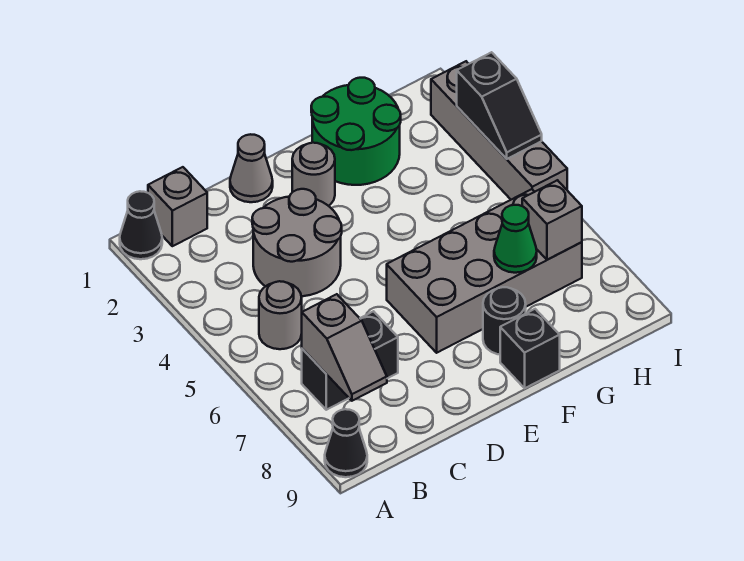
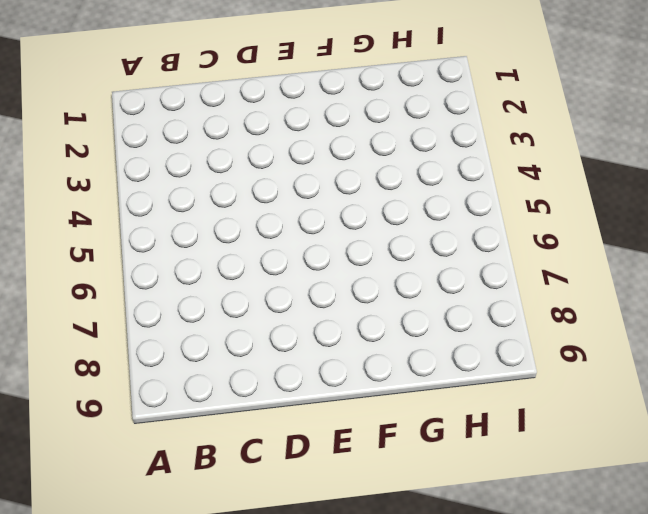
none -> black 1x1 cone [120,191,162,259]
none -> black 1x1 cone [325,409,367,477]
none -> grey 1x1 brick [148,167,207,246]

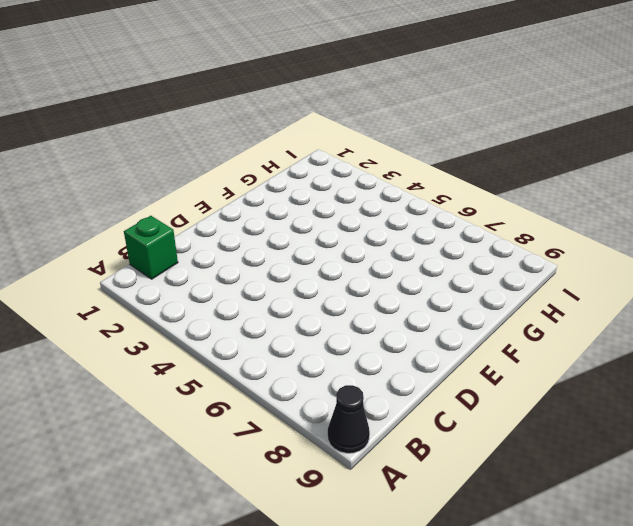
green 1x1 brick [124,216,178,279] -> grey 1x1 brick [148,167,207,246]
none -> black 1x1 cone [120,191,162,259]
none -> grey 1x1 round brick [259,281,302,349]
none -> black 1x2 brick [302,311,398,410]

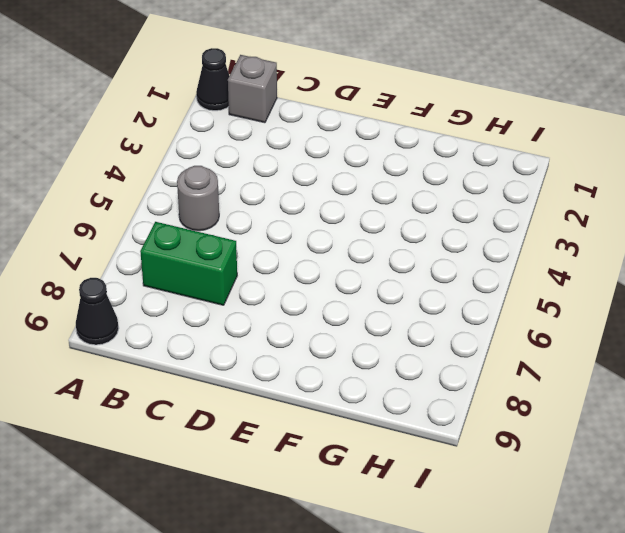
green 1x2 brick [140,222,237,305] -> black 1x2 brick [302,311,398,410]
none -> grey 2x2 round brick [252,189,342,296]
none -> grey 1x1 cone [230,134,273,202]
none -> grey 1x1 round brick [292,143,335,206]

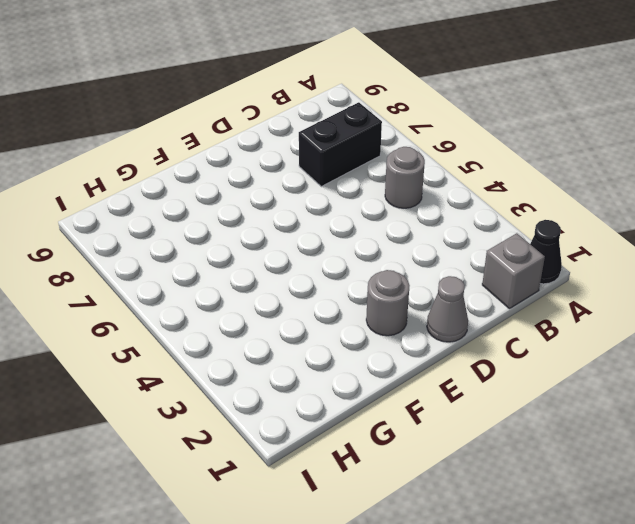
none -> black 1x1 cone [325,409,367,477]
none -> grey 2x2 round brick [252,189,342,296]
none -> grey 2x4 brick [387,189,582,353]

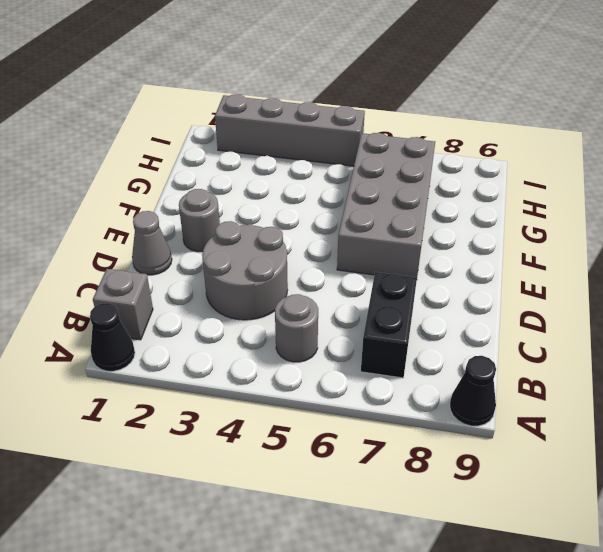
none -> green 2x2 round brick [311,78,401,185]
none -> black 1x1 round brick [483,287,526,355]
none -> black 1x1 brick [500,309,560,388]

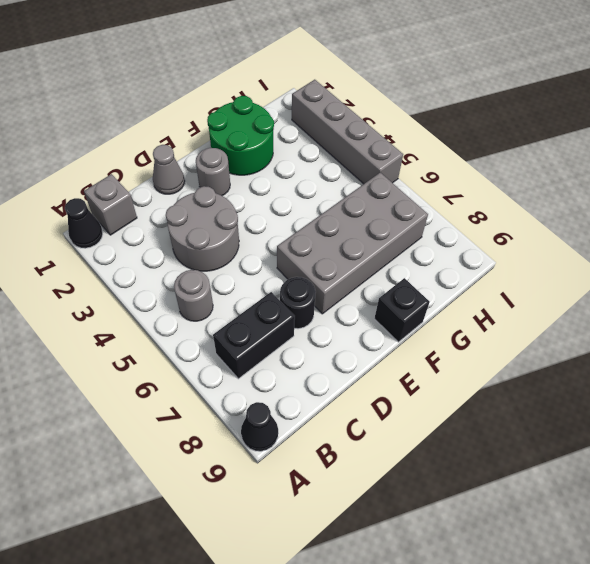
black 1x1 round brick [280,277,316,329] -> black 1x1 round brick moved to [483,287,526,355]
none -> grey 1x2 slope [302,294,387,401]
none -> green 1x1 cone [494,205,537,273]
none -> grey 1x1 brick [522,180,582,260]

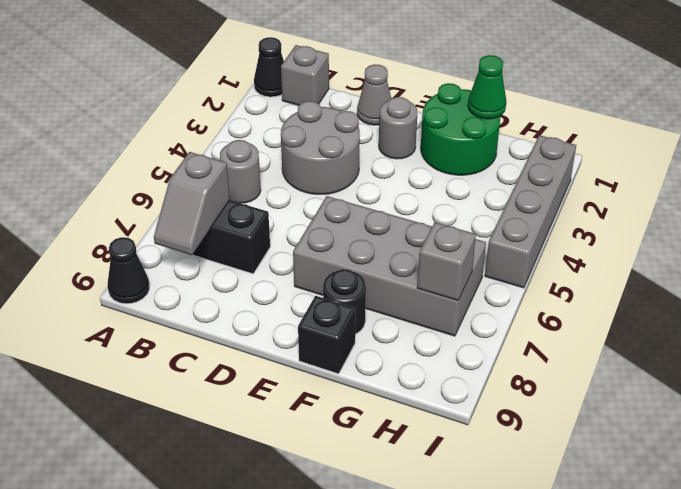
green 1x1 cone [468,55,506,119] -> green 1x1 cone moved to [494,205,537,273]
none -> black 1x2 slope [457,52,542,159]

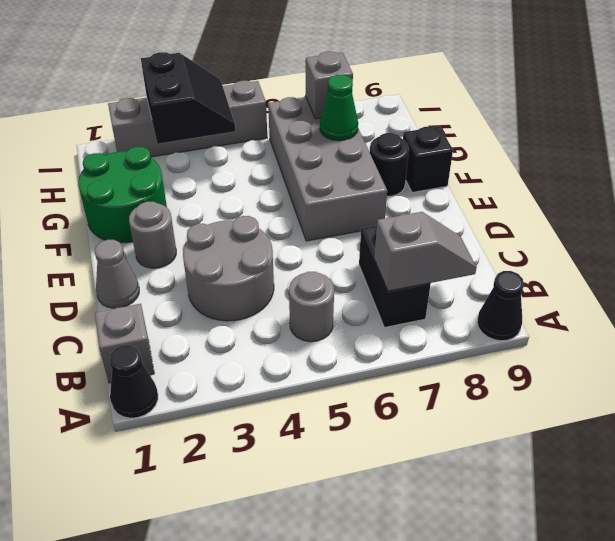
black 2x2 slope [141,52,235,144] -> black 1x2 slope [457,52,542,159]

